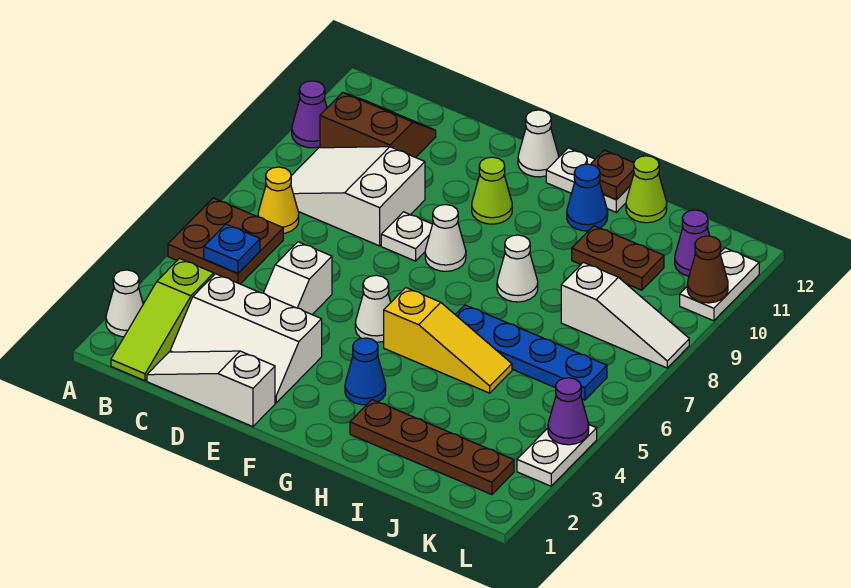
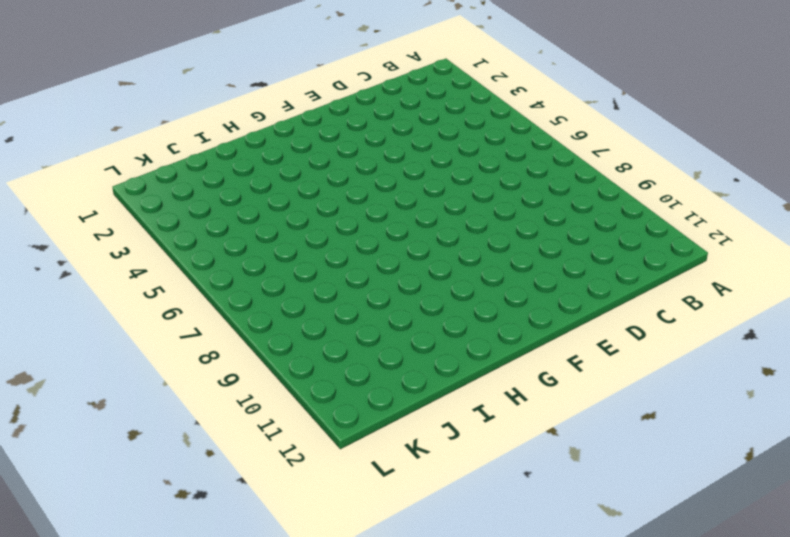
none -> white 1x1 cone [106,270,143,337]
none -> brown 2x2 plate [168,198,283,284]
none -> purple 1x1 cone [292,81,327,148]
none -> lime 1x3 slope [111,258,214,381]

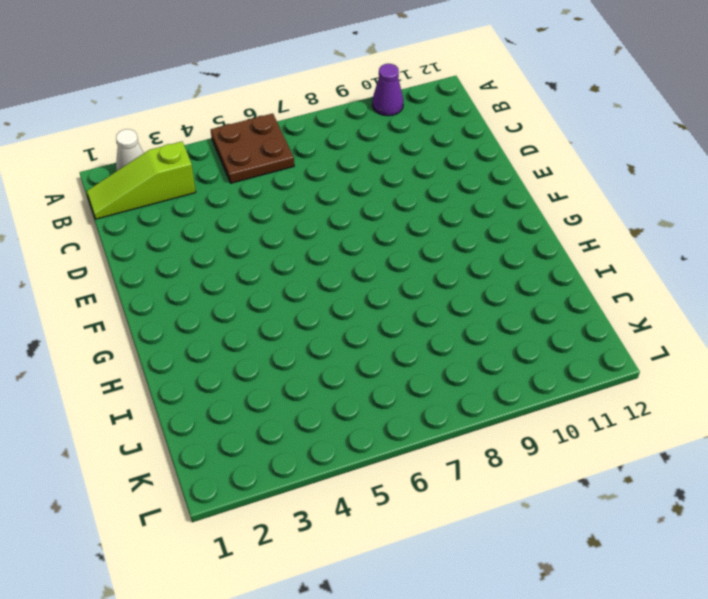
none -> yellow 1x1 cone [258,167,299,233]
none -> white 2x3 slope [291,147,425,246]
none -> brown 2x2 slope [320,92,436,158]
none -> white 1x3 slope [147,351,275,427]

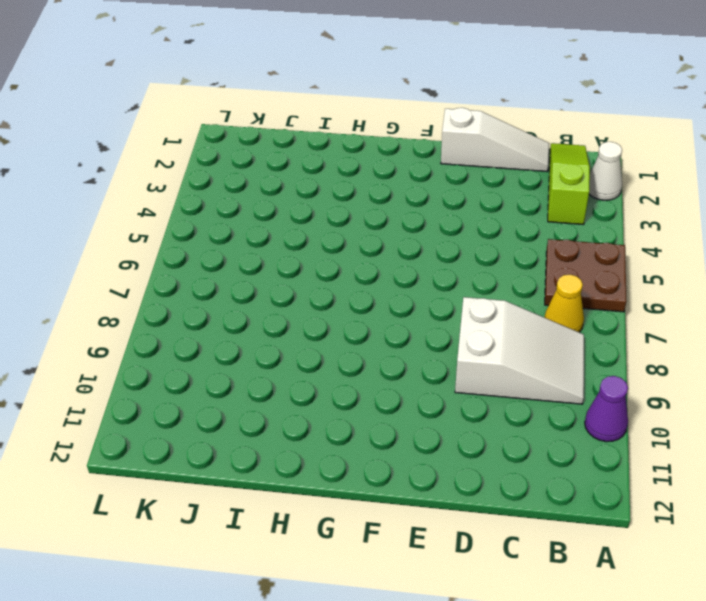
none -> brown 2x2 slope [320,92,436,158]
none -> white 2x3 slope [170,274,322,403]
none -> white 1x2 slope [264,242,332,314]
none -> white 1x1 plate [381,212,432,261]

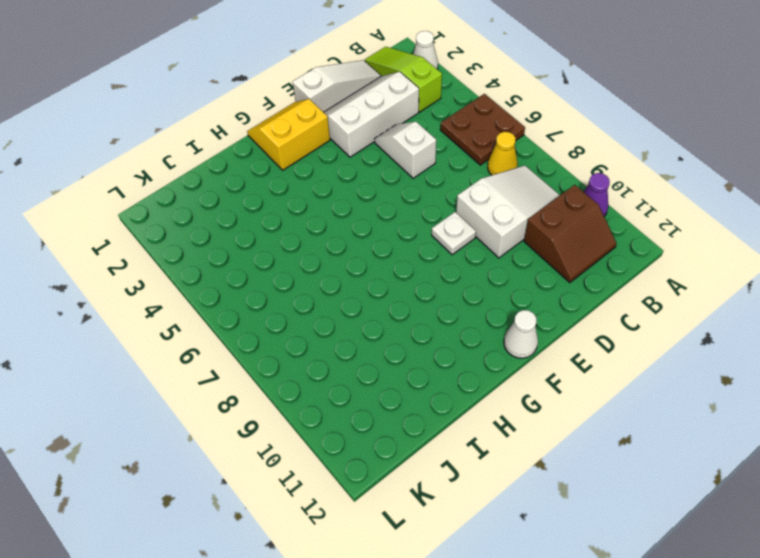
yellow 2x2 slope [247,99,330,170] -> none
none -> white 1x1 cone [355,275,391,342]
none -> white 1x1 cone [425,205,466,271]
none -> lime 1x1 cone [472,157,512,224]
none -> blue 1x1 cone [345,338,386,405]

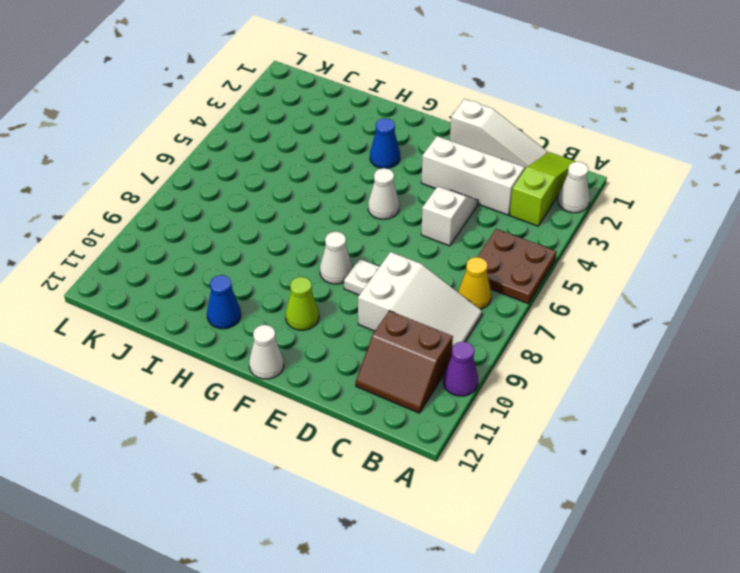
none -> yellow 1x3 slope [384,288,512,393]
none -> white 1x2 plate [546,148,630,212]
none -> brown 1x4 plate [350,400,514,495]
none -> blue 1x4 plate [455,305,607,400]

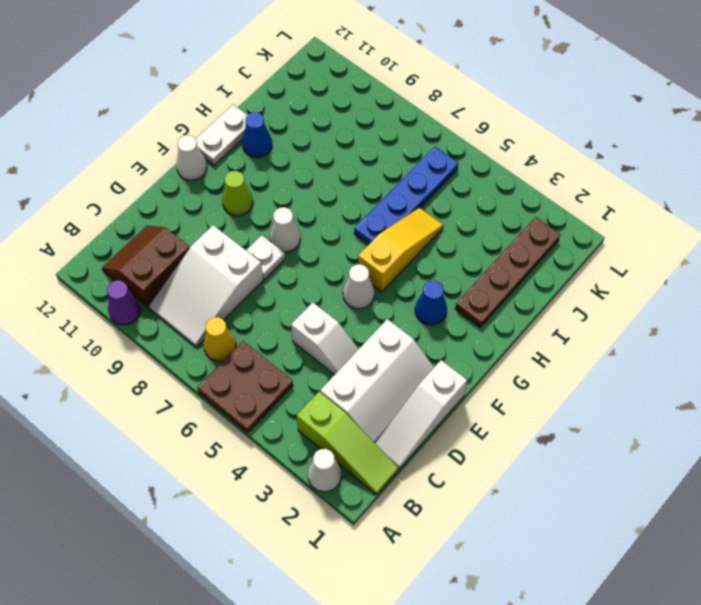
none -> white 1x1 cone [497,235,538,302]
none -> brown 1x2 plate [572,226,664,290]
none -> lime 1x1 cone [626,156,667,223]
none -> white 1x3 slope [561,262,689,368]

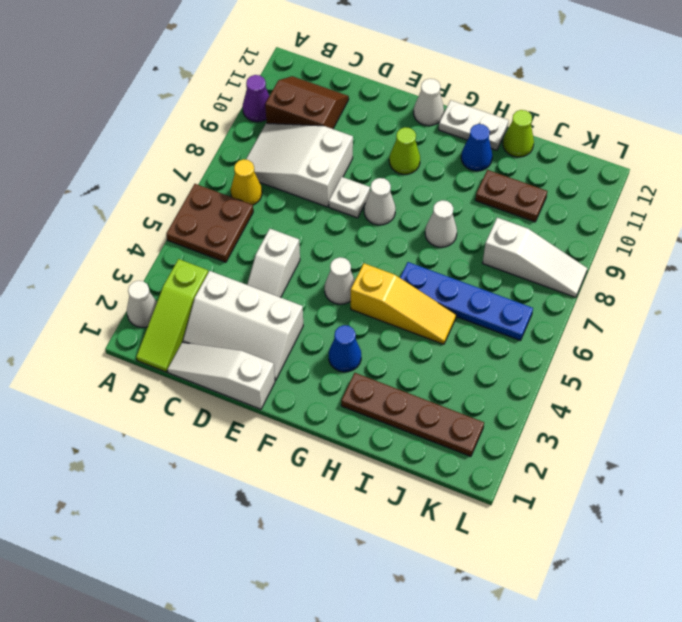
none -> purple 1x1 cone [675,210,710,276]
none -> white 1x2 plate [517,425,597,486]
none -> white 1x2 plate [680,248,759,321]
none -> blue 1x1 plate [204,224,260,273]

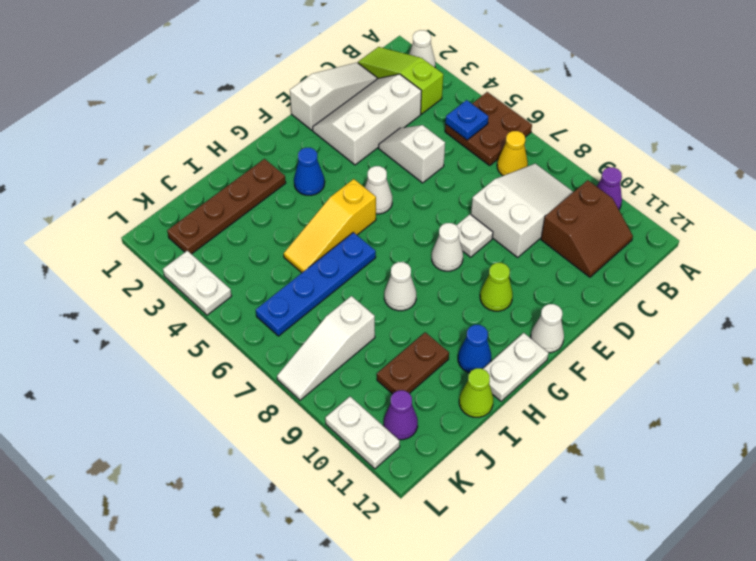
none -> brown 1x1 plate [590,150,634,200]
none -> purple 1x1 cone [548,378,589,445]
none -> brown 1x1 cone [687,236,728,303]

